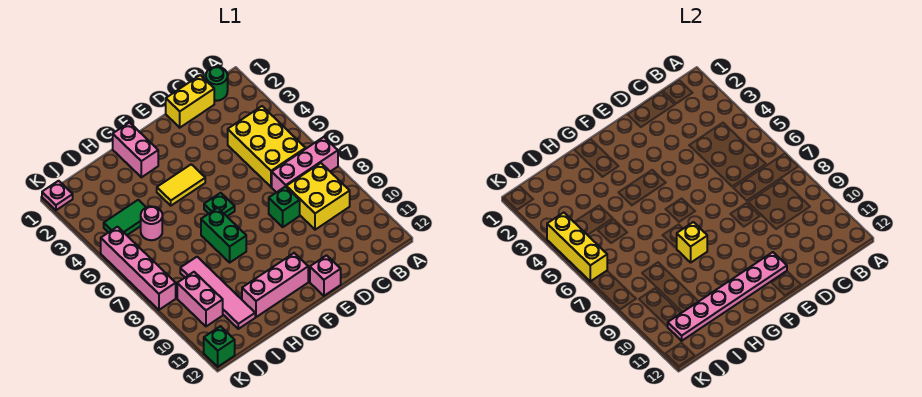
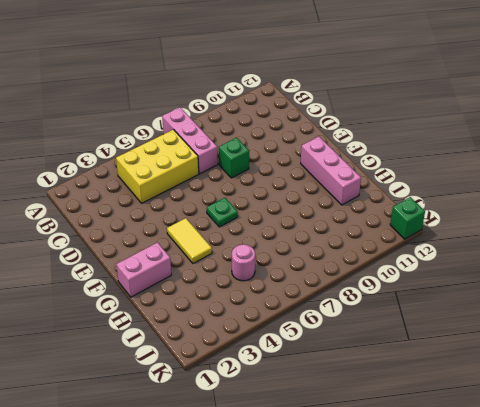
none -> green 1x1 round brick [206,67,228,101]
none -> yellow 2x2 brick [286,163,350,230]
none -> yellow 1x2 brick [166,75,214,128]

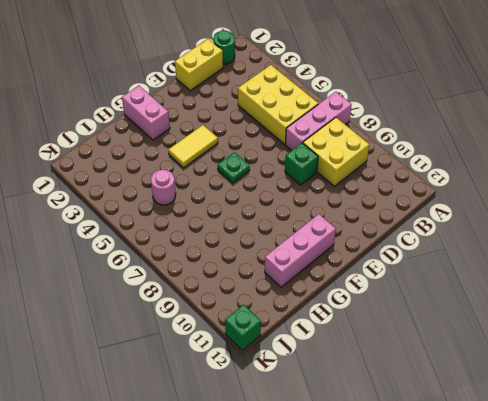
none -> pink 1x1 brick [310,255,341,296]
none -> green 1x2 brick [201,208,246,262]
none -> green 1x2 tile [104,200,146,235]

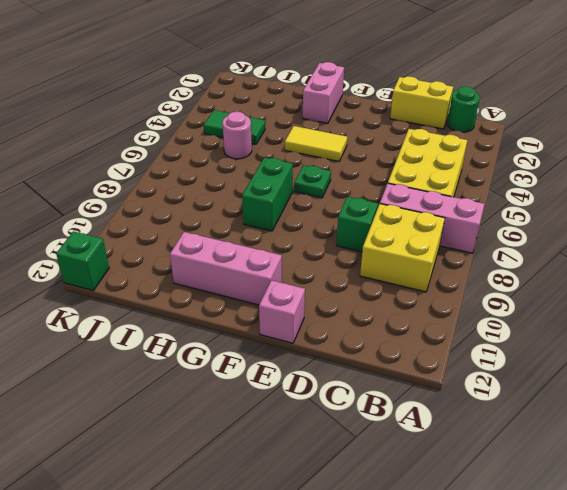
none -> pink 1x4 tile [180,257,255,329]
none -> pink 1x2 brick [177,272,223,326]
none -> pink 1x1 plate [42,181,73,210]

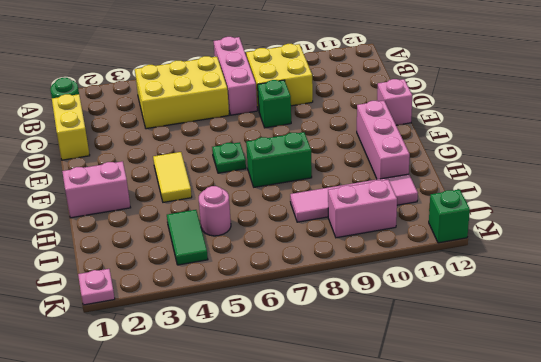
none -> pink 1x4 brick [101,227,176,310]
none -> pink 1x6 plate [668,252,787,341]
none -> yellow 1x1 brick [677,222,707,262]

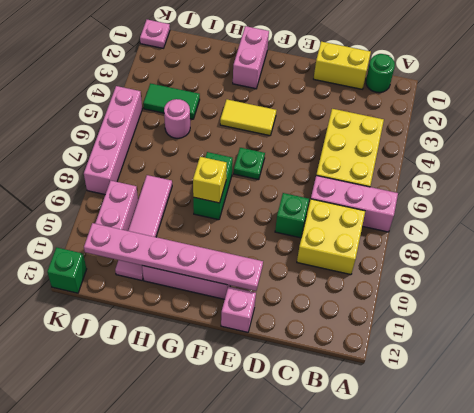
none -> yellow 1x3 brick [547,213,607,281]

